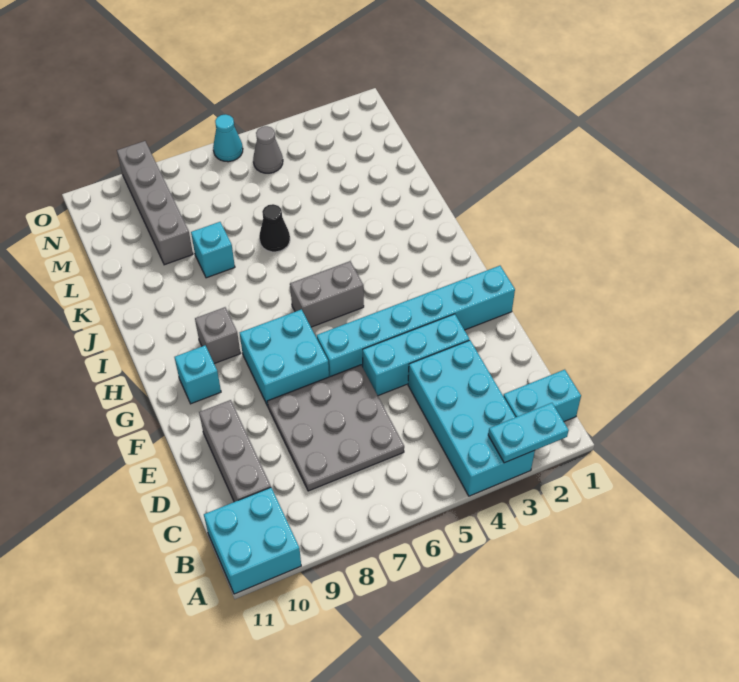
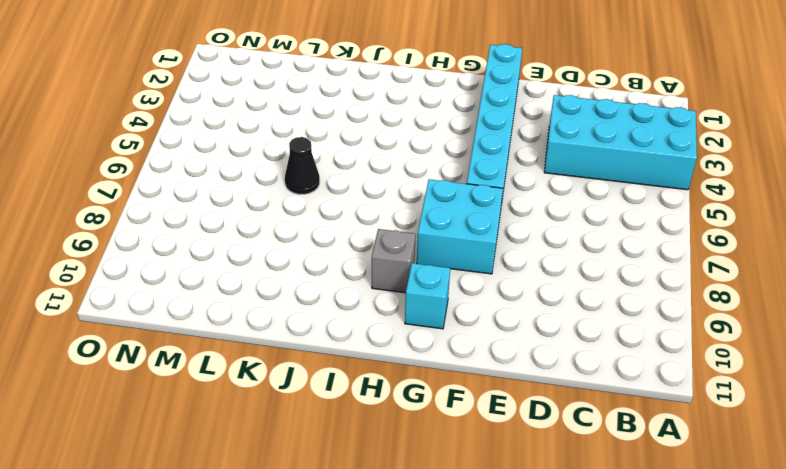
none -> cyan 2x2 brick [204,488,301,594]
none -> cyan 1x2 brick [503,370,581,422]
none -> grey 3x3 plate [267,365,404,491]

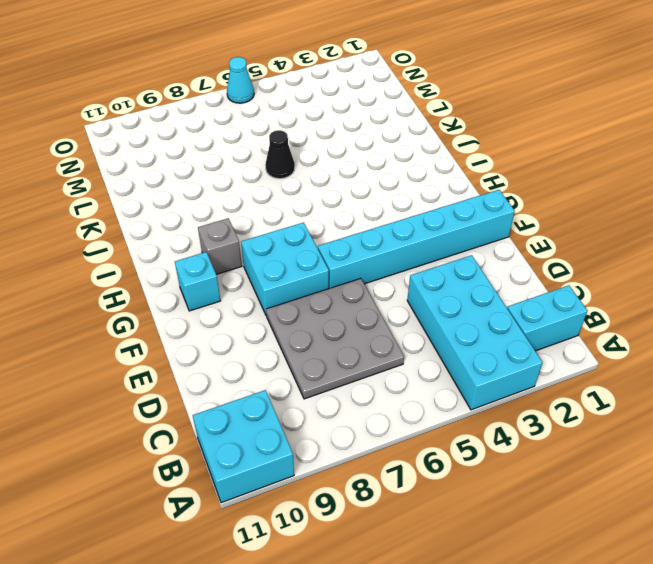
none -> grey 1x3 brick [199,400,271,502]
none -> cyan 1x3 brick [363,314,469,396]
none -> grey 1x2 brick [290,261,364,327]

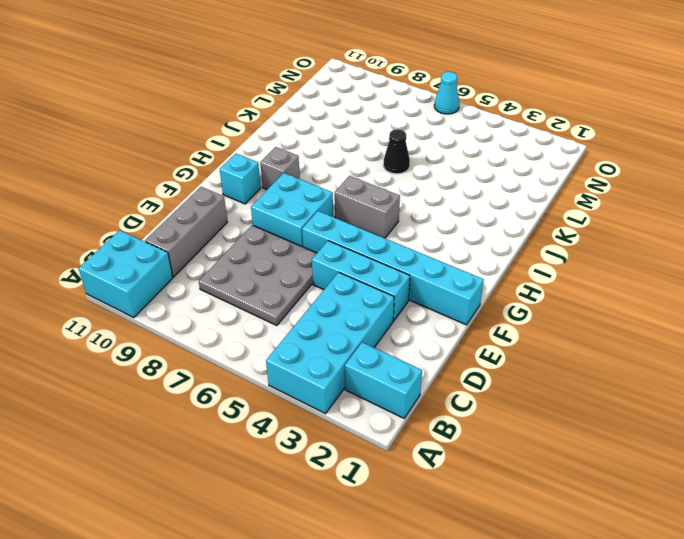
none -> cyan 1x1 brick [191,222,235,278]
none -> grey 1x4 brick [117,141,193,265]
none -> grey 1x1 cone [253,126,283,173]

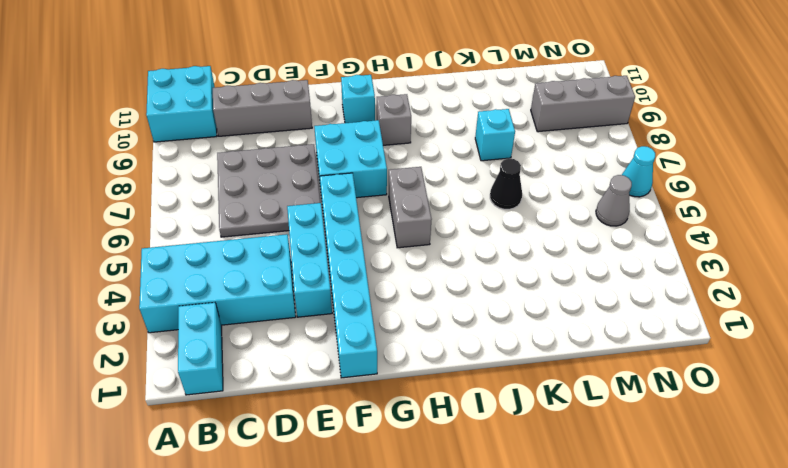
grey 1x3 brick [531,76,635,132] -> grey 1x4 brick [117,141,193,265]
none -> cyan 1x2 plate [488,403,569,463]

